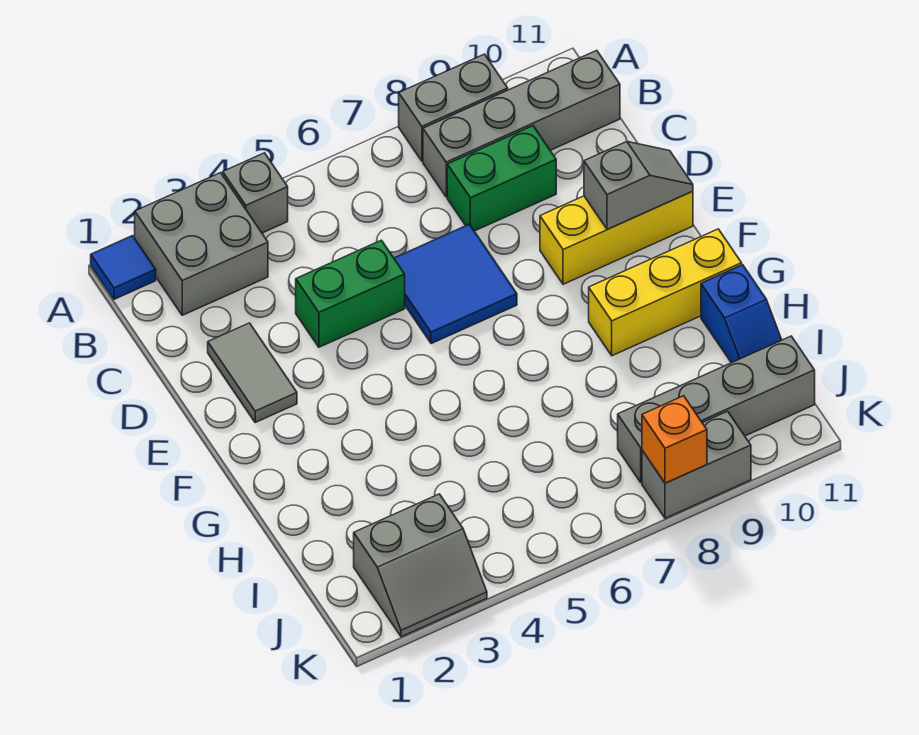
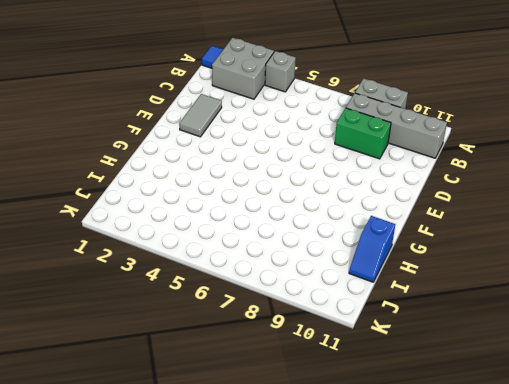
none -> green 1x2 brick [296,240,405,347]
none -> blue 2x2 tile [394,224,517,344]
none -> yellow 1x3 brick [540,191,693,284]

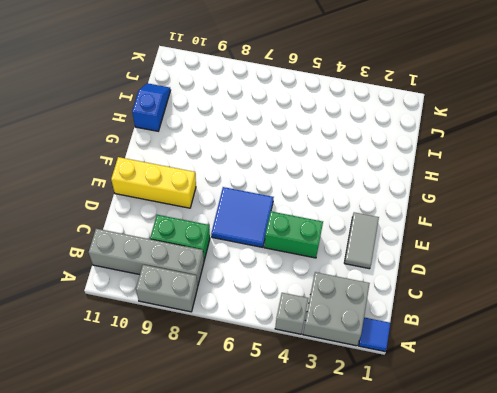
none -> yellow 1x3 brick [589,229,742,356]
none -> grey 2x2 slope [354,494,487,637]
none -> grey 1x4 brick [618,336,815,482]

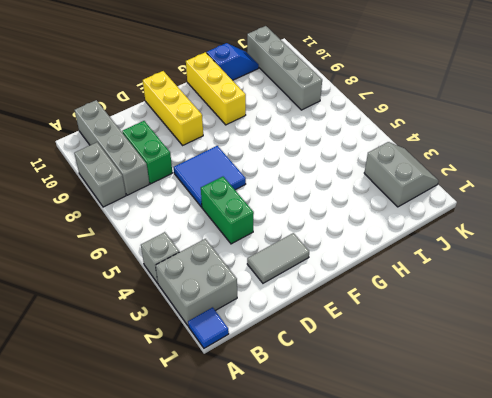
none -> grey 1x2 brick [642,411,751,518]
none -> grey 1x2 slope [584,142,693,230]
none -> orange 1x1 brick [642,396,707,483]

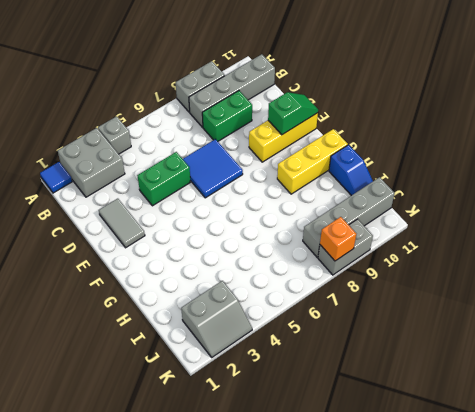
green 1x2 slope [268,92,318,135] -> grey 1x2 slope [584,142,693,230]

